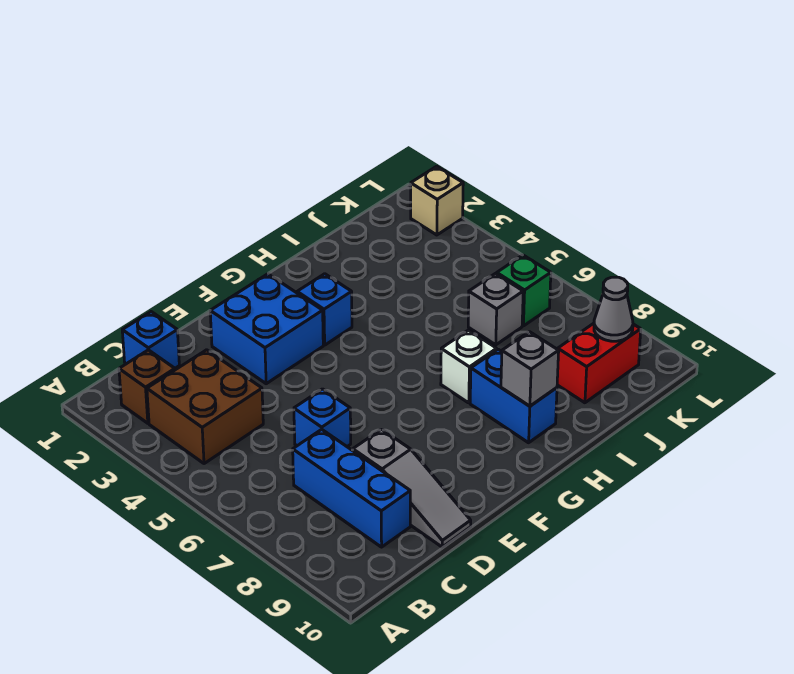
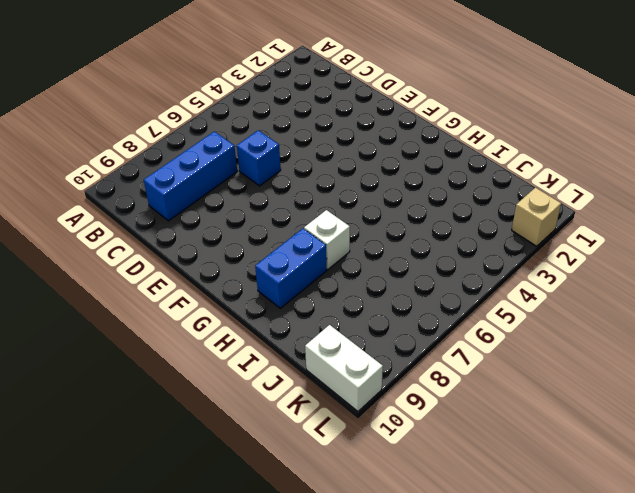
white 1x2 brick [305,325,383,411] -> none
none -> brown 1x1 brick [119,350,175,423]
none -> brown 2x2 brick [147,350,263,464]
none -> blue 1x1 brick [122,312,179,368]

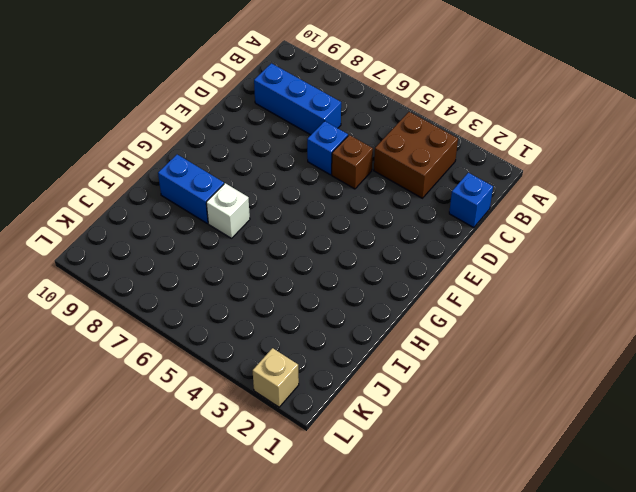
brown 1x1 brick [332,135,373,189] -> brown 1x1 brick moved to [119,350,175,423]
none -> grey 1x3 slope [353,429,471,547]
none -> blue 2x2 brick [210,274,323,384]
none -> blue 1x1 brick [297,274,352,345]

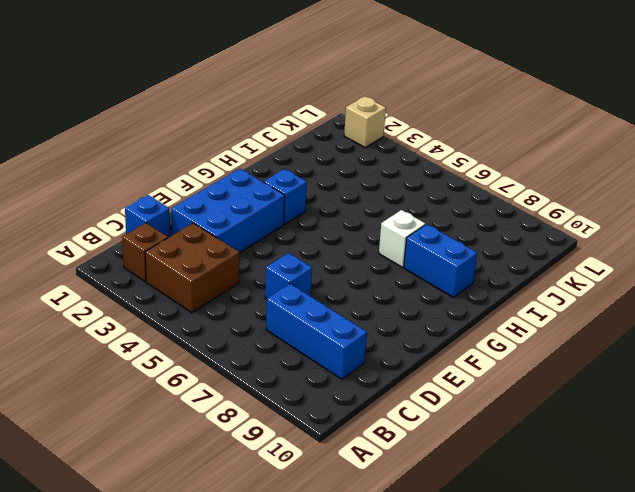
blue 2x3 brick [172,169,285,253] -> blue 2x2 brick [210,274,323,384]
none -> grey 1x3 slope [353,429,471,547]
none -> grey 1x1 brick [468,274,523,345]
none -> red 1x2 brick [557,323,641,403]

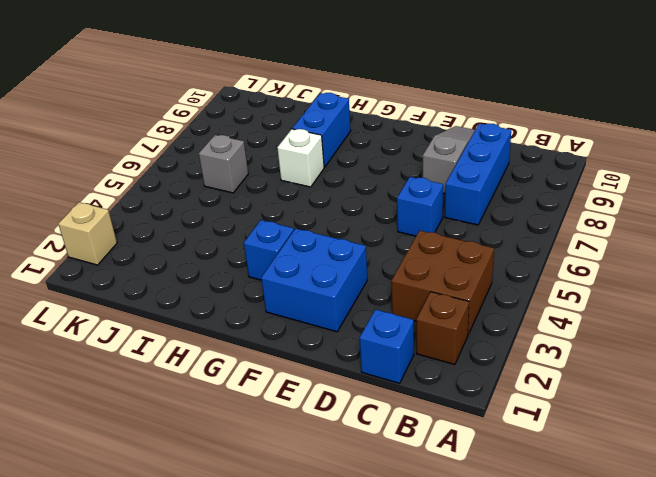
none -> red 1x2 brick [557,323,641,403]
none -> green 1x1 brick [497,255,551,326]
none -> grey 1x1 brick [501,332,559,406]

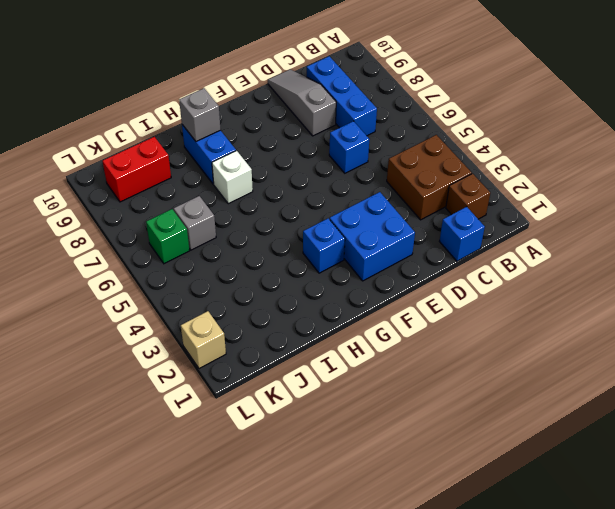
none -> grey 1x1 cone [594,277,633,341]

